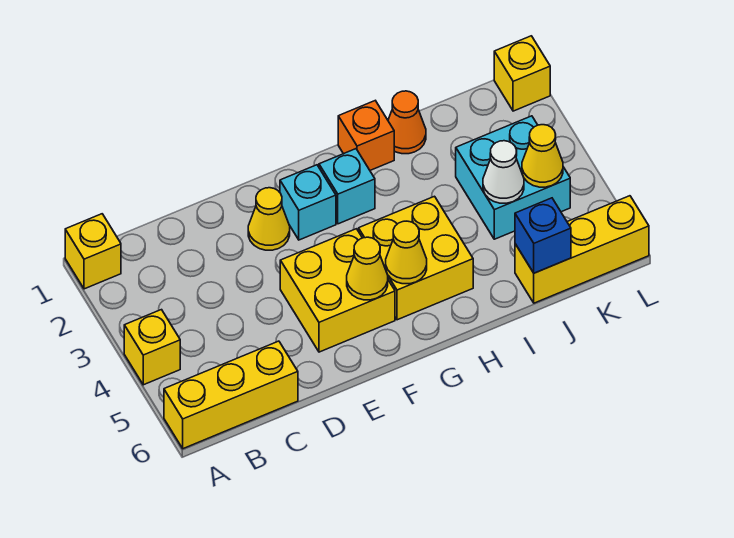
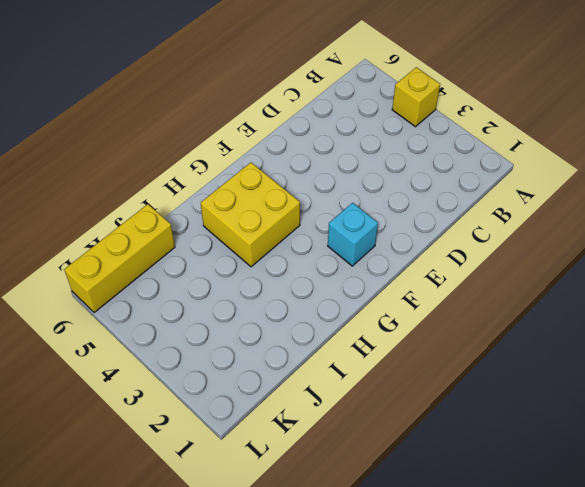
none -> yellow 1x1 brick [65,214,121,289]
none -> yellow 1x3 brick [164,341,298,449]
none -> yellow 1x1 cone [248,188,290,250]

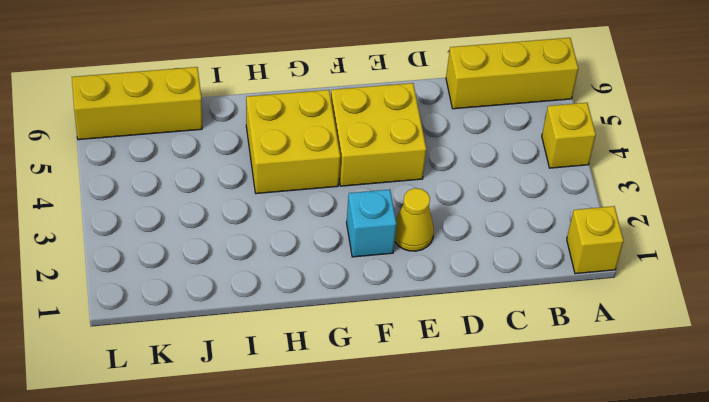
none -> cyan 1x1 brick [319,149,375,224]
none -> orange 1x1 brick [338,101,394,170]
none -> orange 1x1 cone [388,91,426,154]

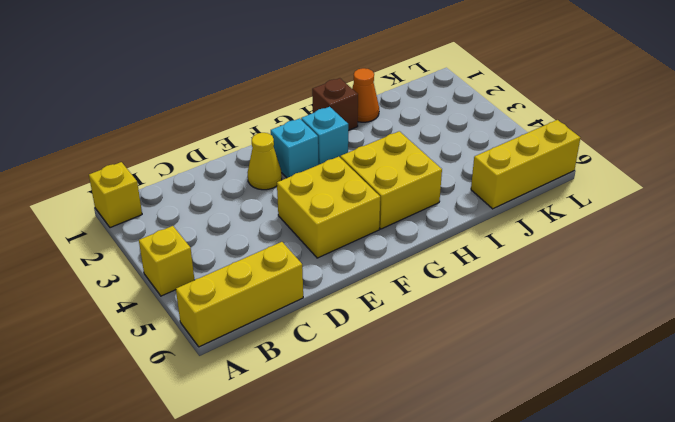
brown 1x1 brick [312,78,358,130] -> orange 1x1 brick [338,101,394,170]
none -> cyan 2x2 brick [456,116,570,239]
none -> yellow 1x1 brick [494,36,550,111]
none -> yellow 1x1 cone [347,237,388,300]

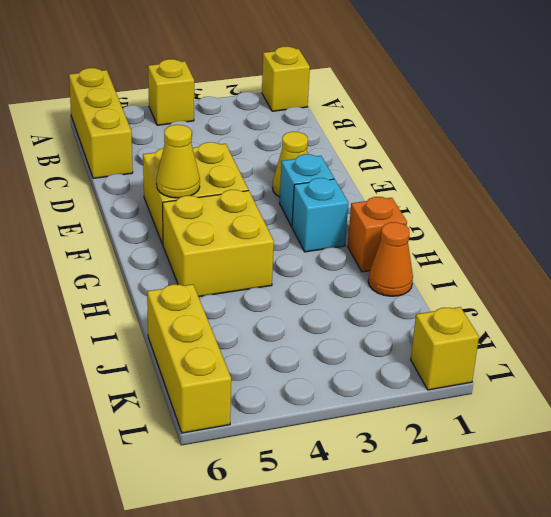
none -> cyan 2x2 brick [456,116,570,239]
none -> yellow 1x1 cone [386,221,427,284]
none -> white 1x1 cone [483,141,524,203]

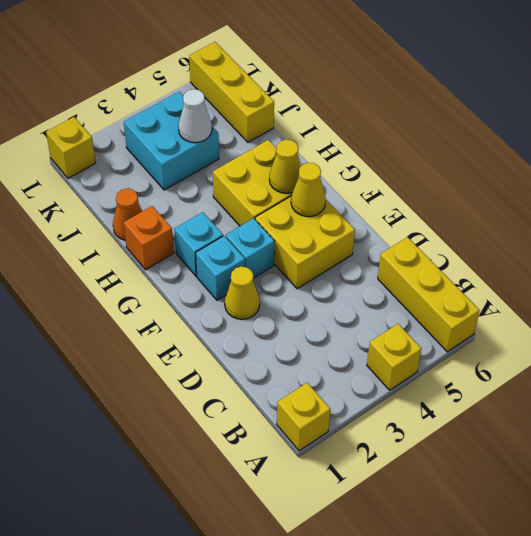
cyan 1x1 brick [226,218,274,278] -> none
none -> blue 1x1 brick [515,198,571,273]
none -> yellow 1x1 cone [522,125,563,187]

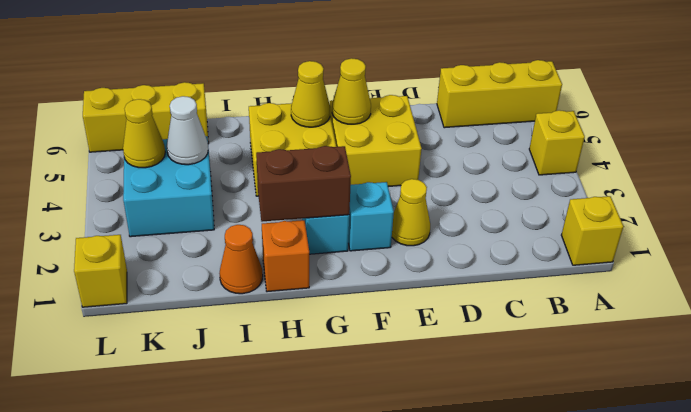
brown 1x2 brick [256,146,351,222] -> none
none -> blue 1x1 brick [515,198,571,273]

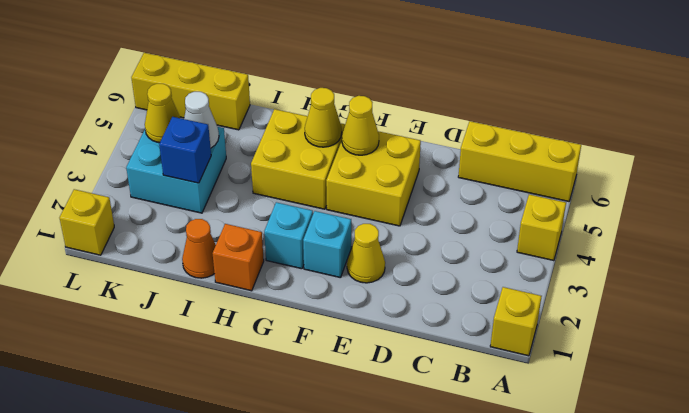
blue 1x1 brick [159,117,211,183] -> blue 1x1 brick moved to [515,198,571,273]

